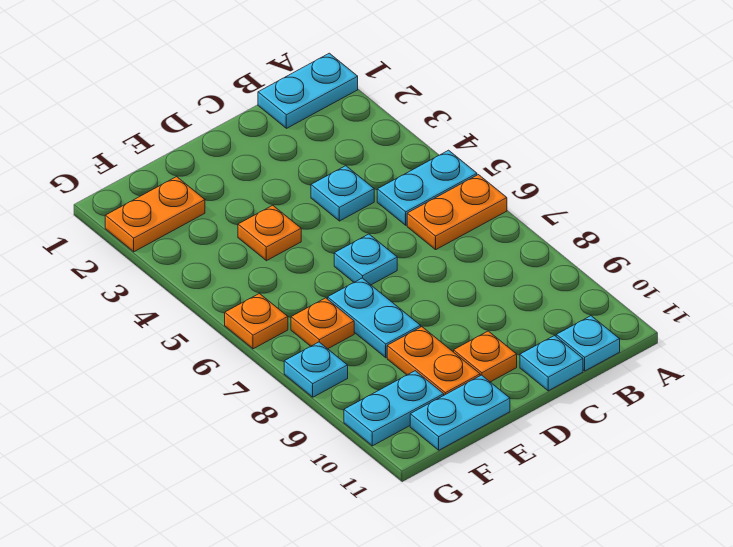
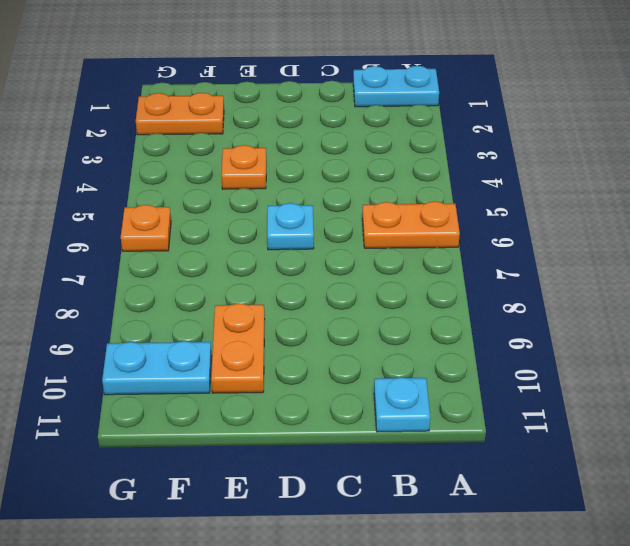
none -> cyan 1x2 plate [377,150,477,225]
none -> cyan 1x1 plate [311,166,374,221]
none -> cyan 1x1 plate [520,336,583,391]

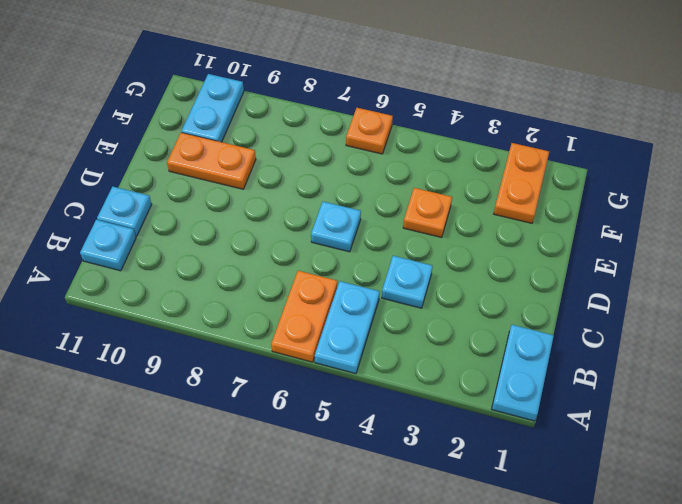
none -> orange 1x1 plate [454,331,517,382]
none -> cyan 1x2 plate [328,278,421,358]
none -> cyan 1x2 plate [410,375,510,450]

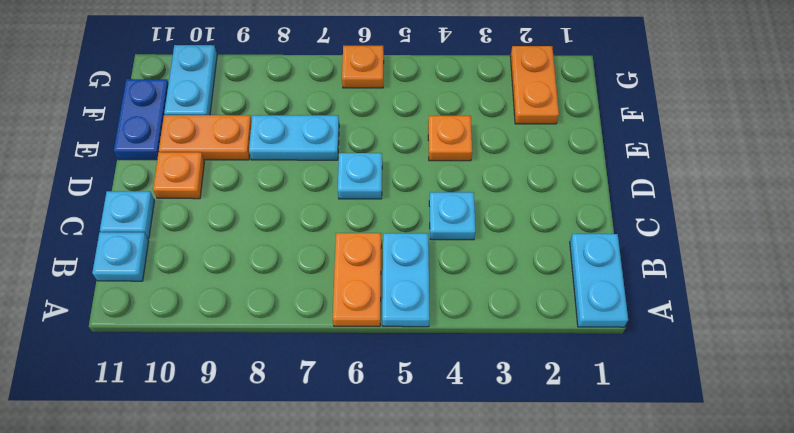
blue 1x2 plate [114,79,169,160] -> cyan 1x2 plate [410,375,510,450]
none -> orange 1x1 plate [291,298,354,349]
none -> cyan 1x1 plate [284,342,348,397]

